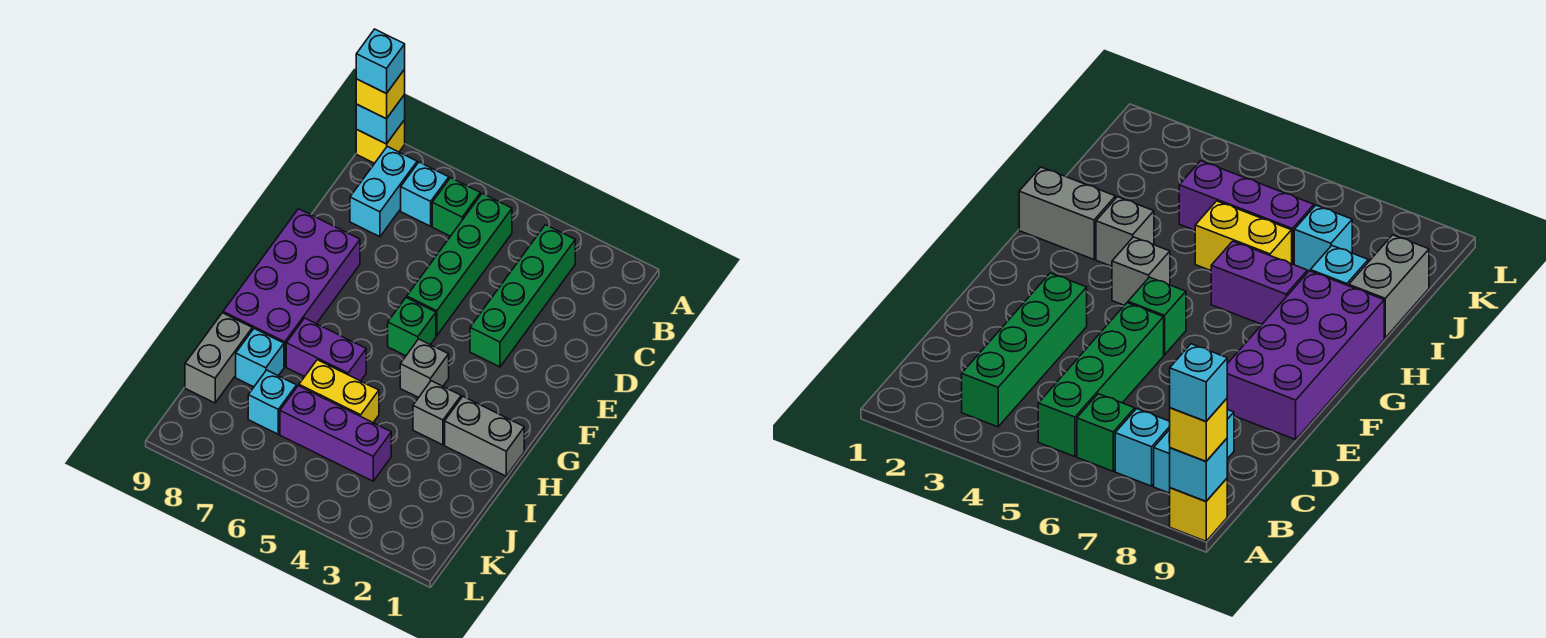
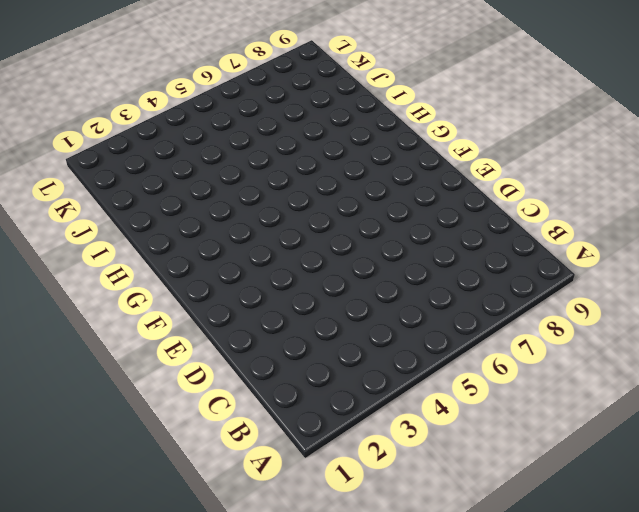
none -> yellow 1x1 brick [356,120,405,163]
none -> green 1x4 brick [470,225,575,367]
none -> green 1x4 brick [407,193,512,336]

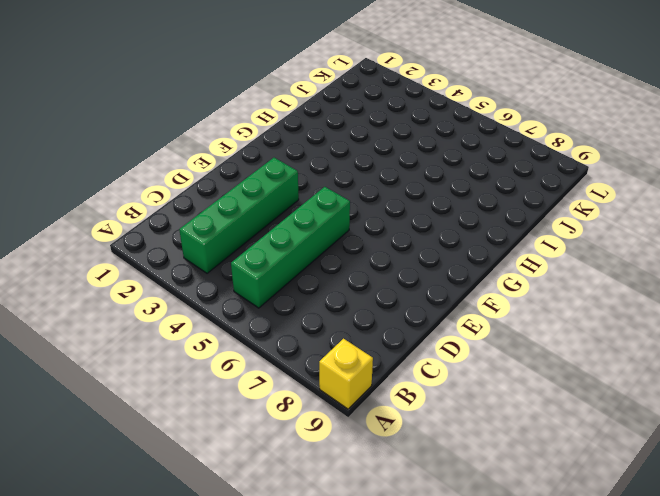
none -> green 1x1 brick [432,178,481,236]
none -> cyan 1x1 brick [401,162,449,226]
none -> cyan 1x2 brick [350,146,417,237]

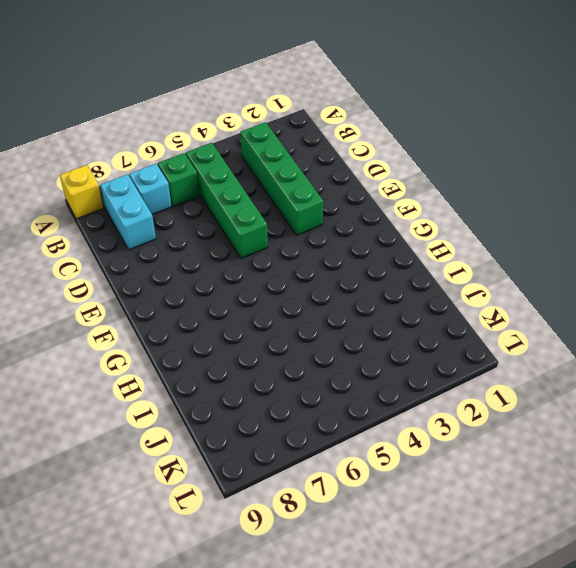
none -> purple 2x4 brick [223,209,360,367]
none -> green 1x1 brick [388,297,436,356]
none -> grey 1x1 brick [400,339,449,398]

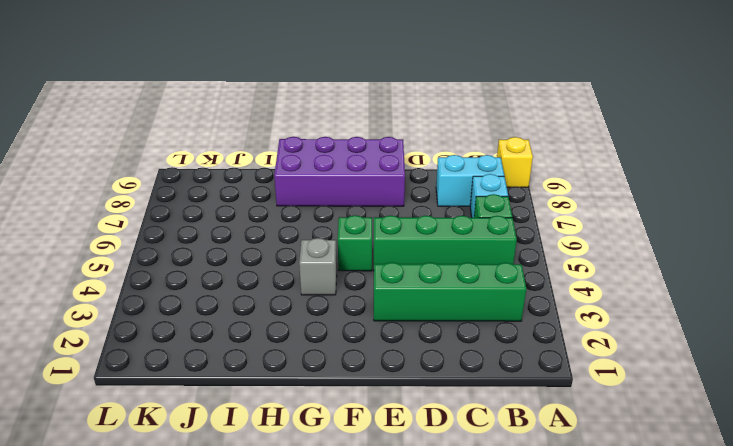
none -> grey 1x2 brick [445,397,524,476]
none -> grey 1x1 brick [413,381,461,445]
none -> purple 1x2 brick [286,318,366,381]

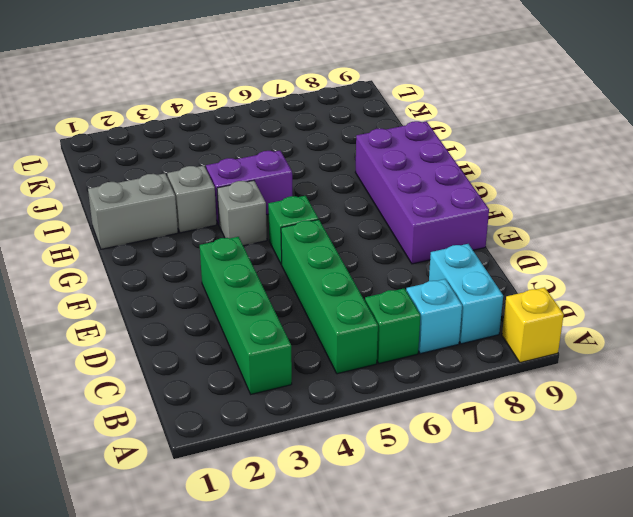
purple 1x2 brick [206,151,292,224] -> purple 1x2 brick moved to [286,318,366,381]
none -> yellow 1x2 brick [299,360,379,422]
none -> cyan 1x1 brick [236,329,284,387]
none -> grey 1x2 brick [185,313,252,403]

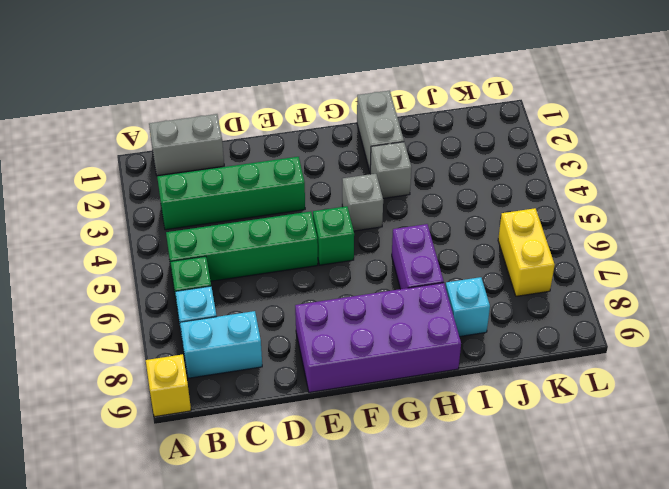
grey 1x2 brick [149,114,224,176] -> grey 1x2 brick moved to [185,313,252,403]
yellow 1x2 brick [498,208,555,296] -> yellow 1x2 brick moved to [299,360,379,422]
none -> purple 1x3 brick [280,386,391,481]
none -> cyan 1x1 brick [248,370,297,434]
none -> cyan 1x1 brick [356,95,405,144]

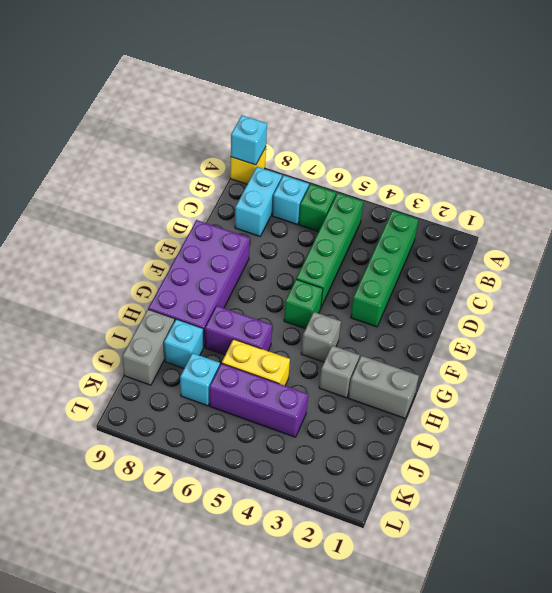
none -> yellow 1x1 brick [356,69,405,119]
none -> cyan 1x1 brick [356,29,405,94]

